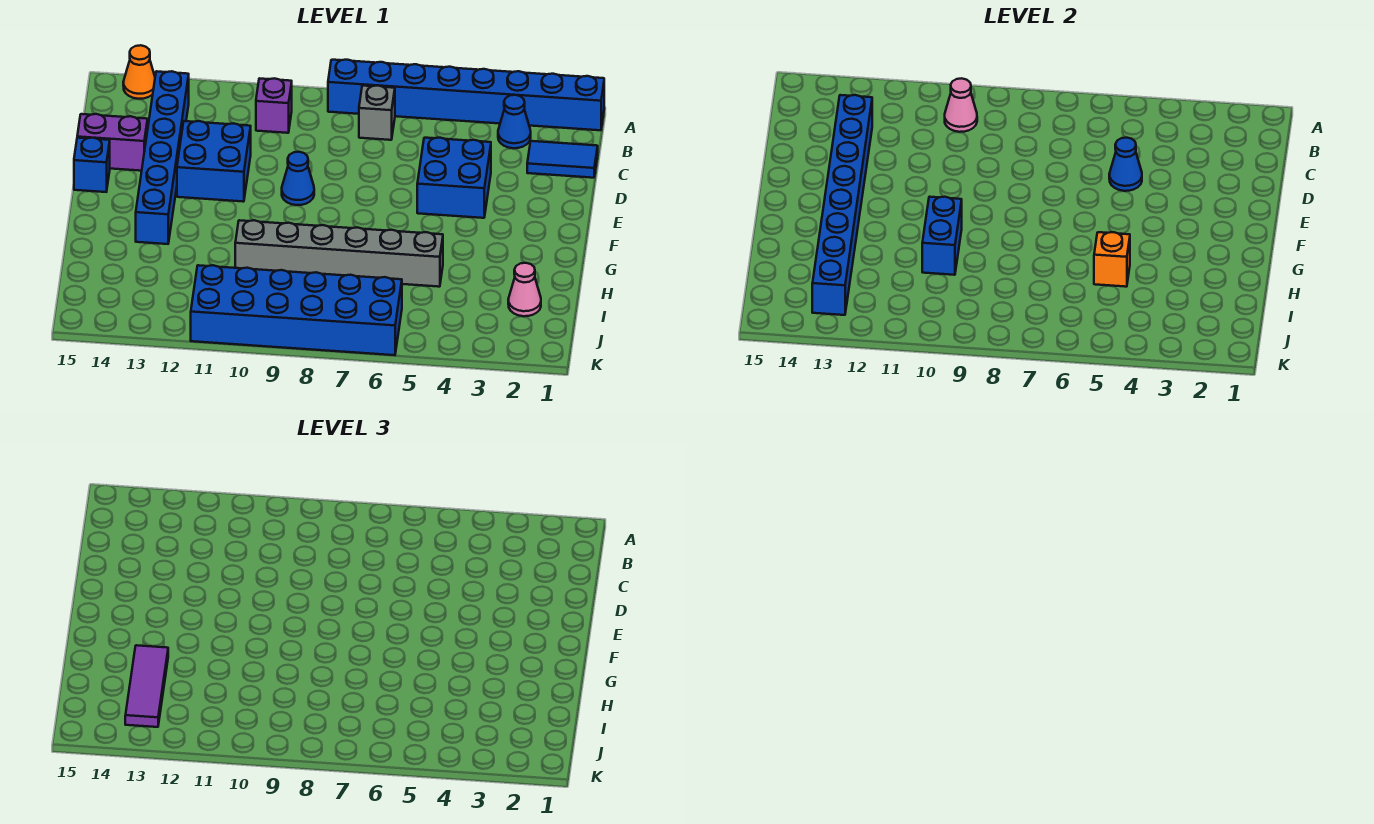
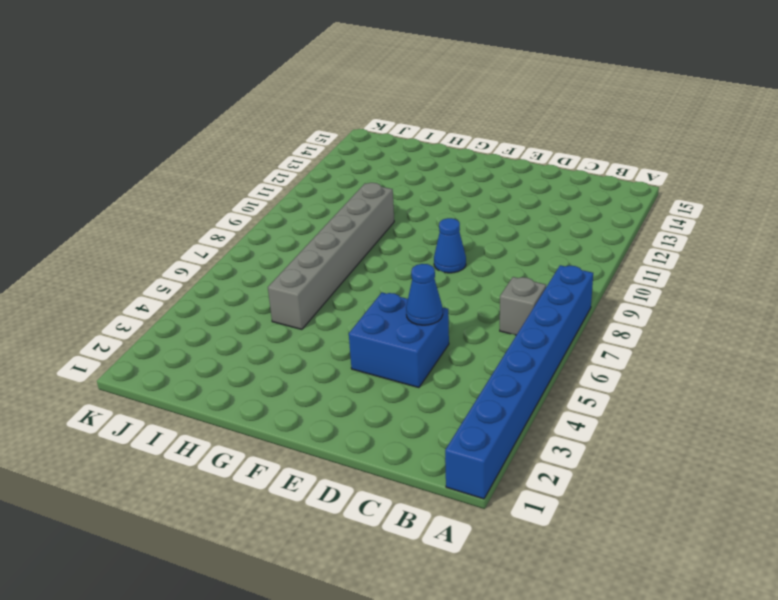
none -> orange 1x1 cone [123,45,155,99]
none -> blue 1x1 cone [498,95,531,148]
none -> purple 1x1 brick [256,78,292,133]

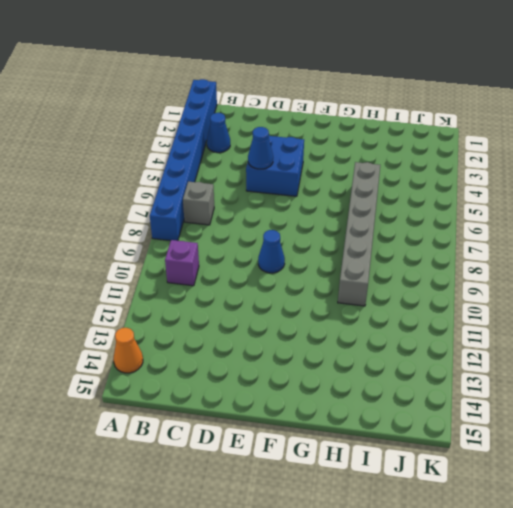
none -> blue 1x6 brick [136,71,189,244]
none -> blue 1x2 tile [527,141,598,178]
none -> blue 2x2 brick [177,121,251,202]

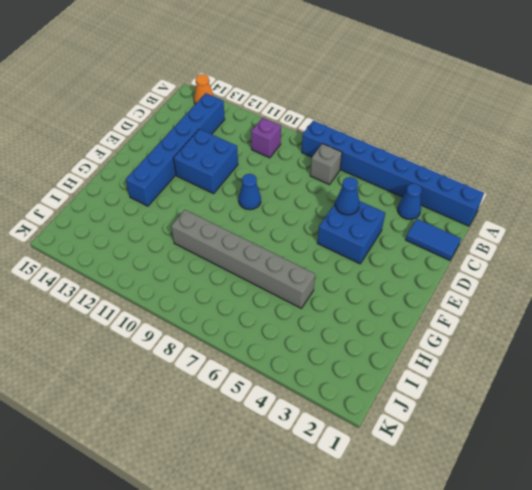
none -> purple 1x2 brick [77,114,148,171]
none -> blue 1x1 brick [74,138,110,192]
none -> pink 1x1 cone [508,263,541,316]

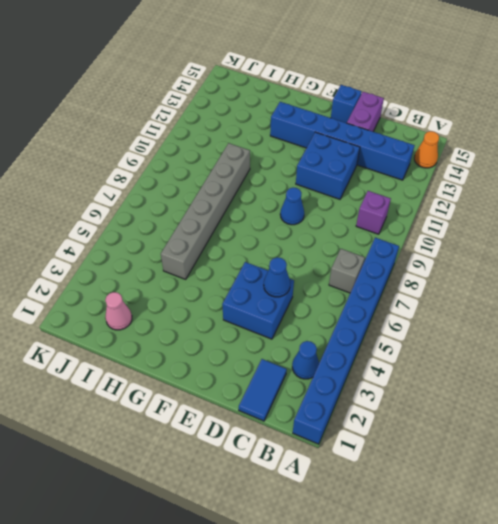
none -> blue 2x6 brick [191,265,402,355]
none -> pink 1x1 cone [945,78,977,132]
none -> blue 1x8 brick [812,95,872,315]

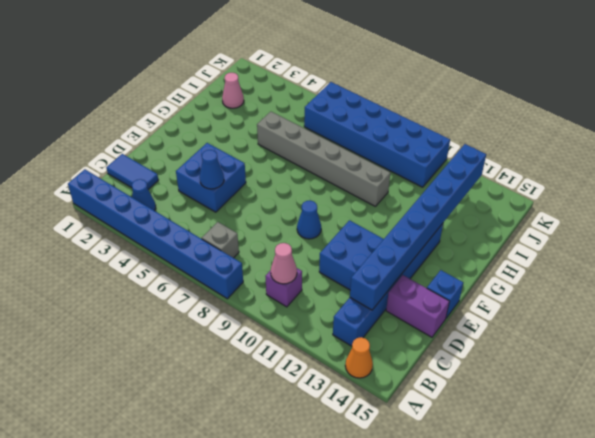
none -> blue 1x2 brick [922,197,962,275]
none -> orange 1x1 brick [1094,232,1130,287]
none -> purple 1x3 tile [125,645,168,727]

